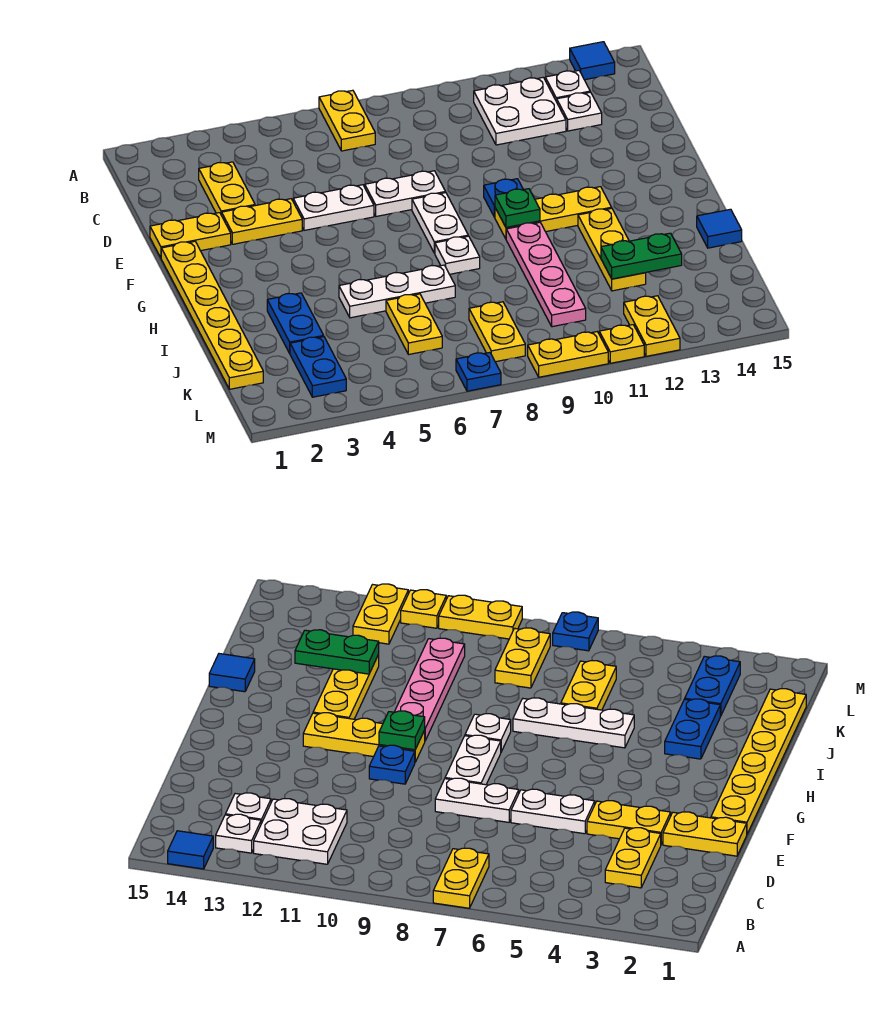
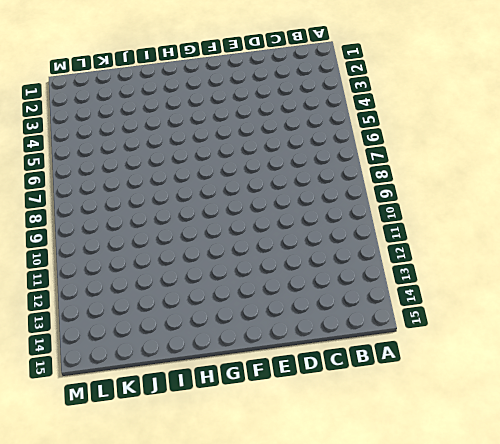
none -> yellow 1x2 plate [319,90,375,151]
none -> blue 1x1 tile [570,42,615,80]
none -> white 2x2 plate [474,77,566,145]

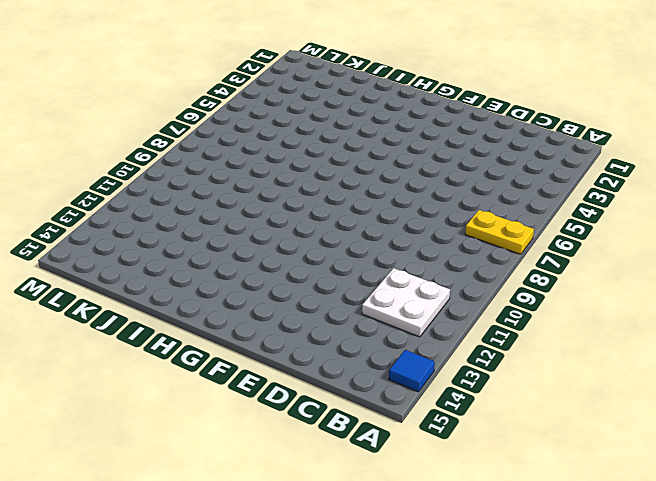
none -> white 1x1 plate [545,71,590,102]
none -> yellow 1x2 plate [199,162,255,215]
none -> white 1x1 plate [557,92,602,131]

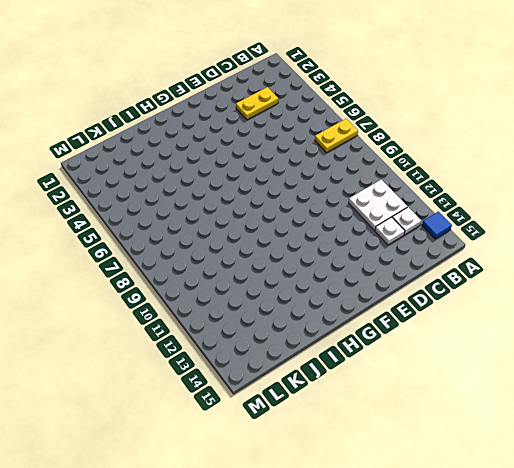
none -> yellow 1x2 plate [150,213,231,258]
none -> yellow 1x2 plate [222,199,302,244]
none -> white 1x2 plate [293,185,374,230]

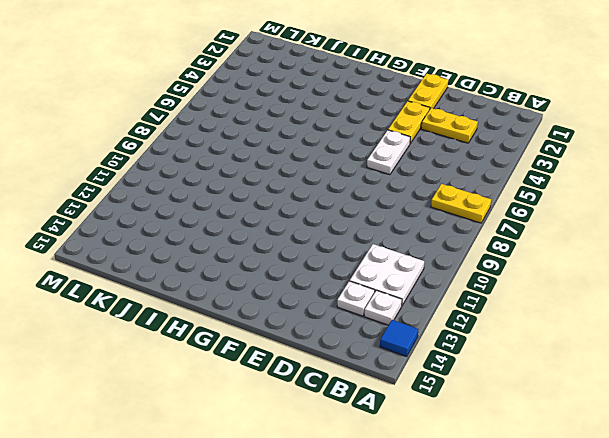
none -> white 1x2 plate [365,171,446,216]
none -> yellow 1x6 plate [161,241,263,389]
none -> white 1x2 plate [412,193,468,253]

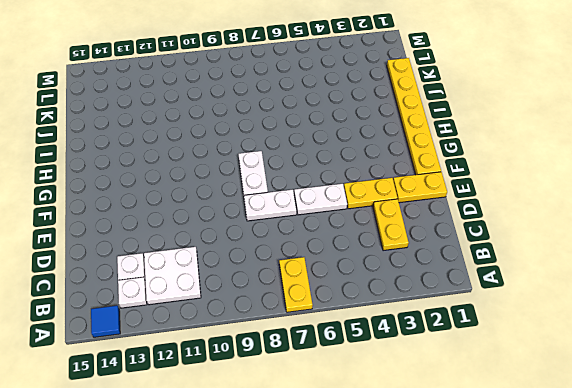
none -> blue 1x1 plate [484,179,523,217]
none -> yellow 1x3 plate [495,187,612,239]
none -> white 1x1 plate [435,236,480,274]

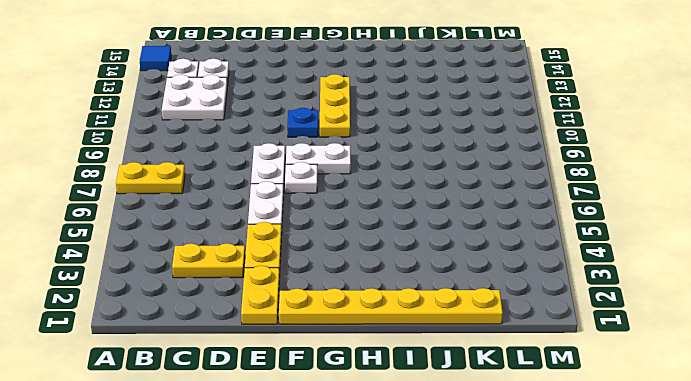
white 1x1 plate [285,162,317,193] -> white 1x1 plate moved to [435,236,480,274]
none -> pink 1x4 plate [506,222,586,327]
none -> yellow 1x3 plate [578,208,646,291]
none -> blue 1x2 plate [267,293,324,353]

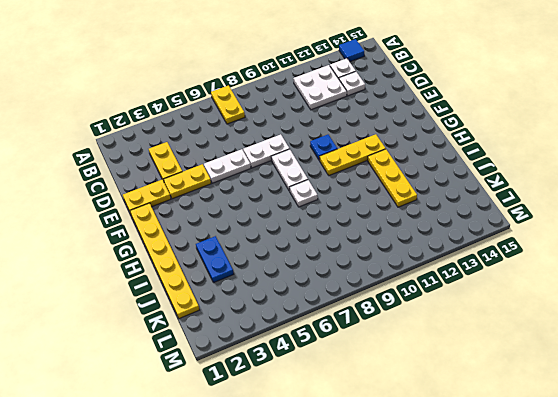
none -> pink 1x4 plate [506,222,586,327]
none -> white 1x3 plate [339,265,455,318]
none -> blue 1x1 tile [697,209,742,248]

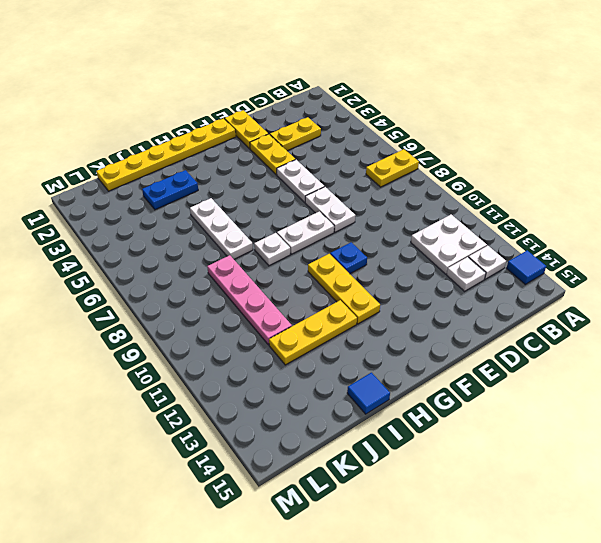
pink 1x4 plate [207,255,292,345] -> pink 1x4 plate turned to [506,222,586,327]
none -> yellow 1x2 plate [386,294,442,355]
none -> blue 1x2 plate [290,337,346,397]
none -> yellow 1x2 plate [469,302,525,362]

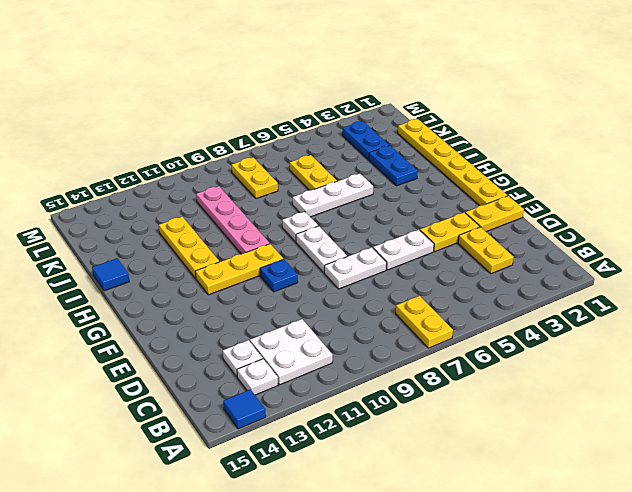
none -> yellow 1x2 plate [624,296,680,356]
none -> blue 1x1 plate [456,352,501,391]
none -> yellow 1x2 plate [528,332,608,377]

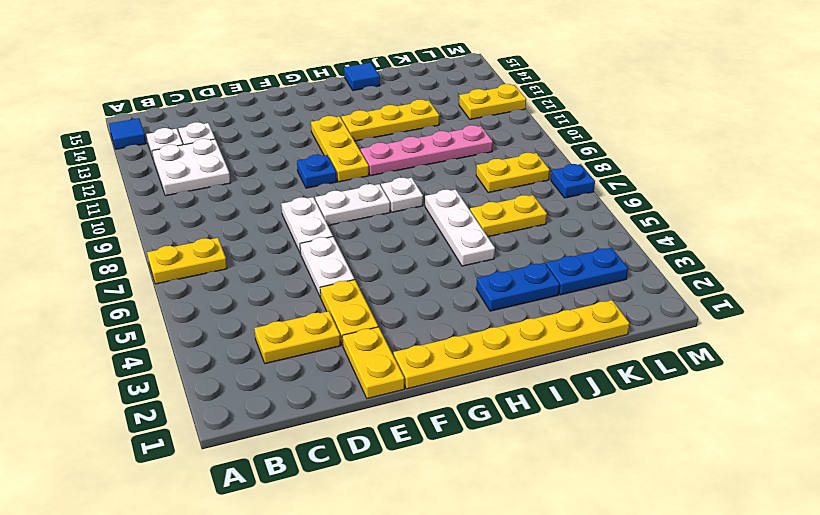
none -> yellow 1x2 plate [528,332,608,377]
none -> yellow 1x1 plate [599,325,644,363]
none -> green 1x1 plate [495,189,540,227]

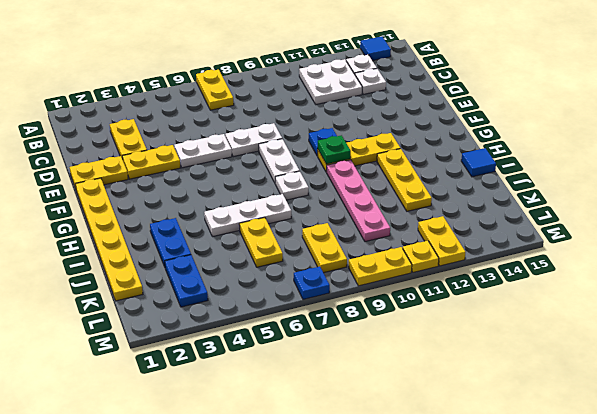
none -> green 1x2 plate [601,233,682,279]

